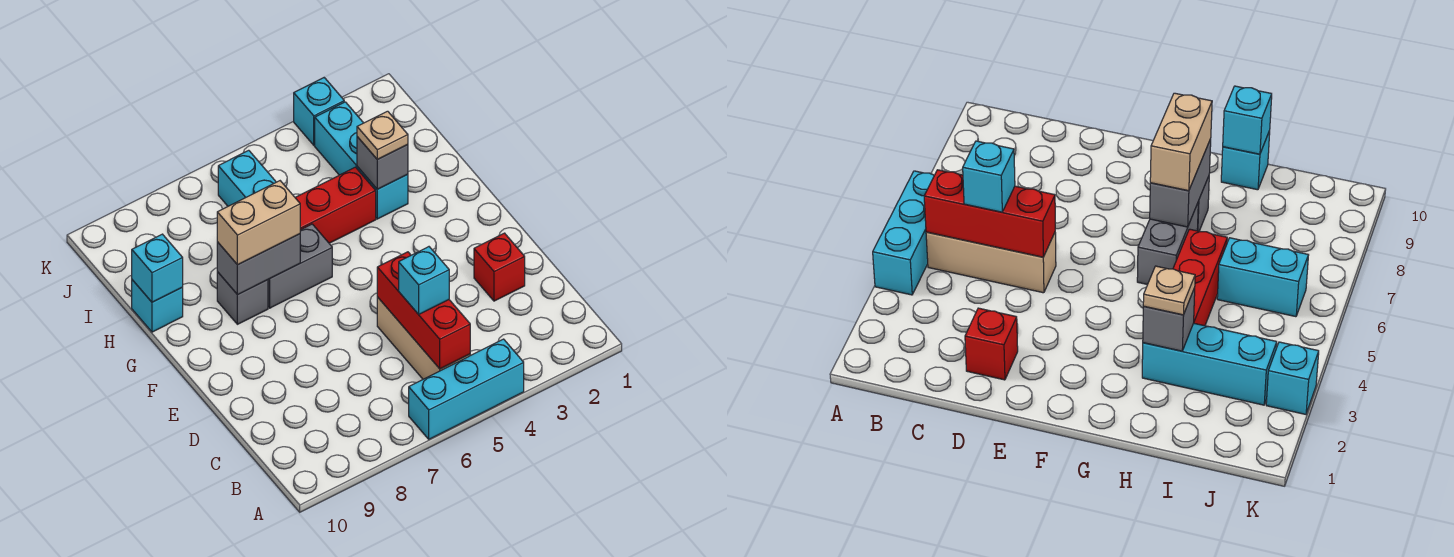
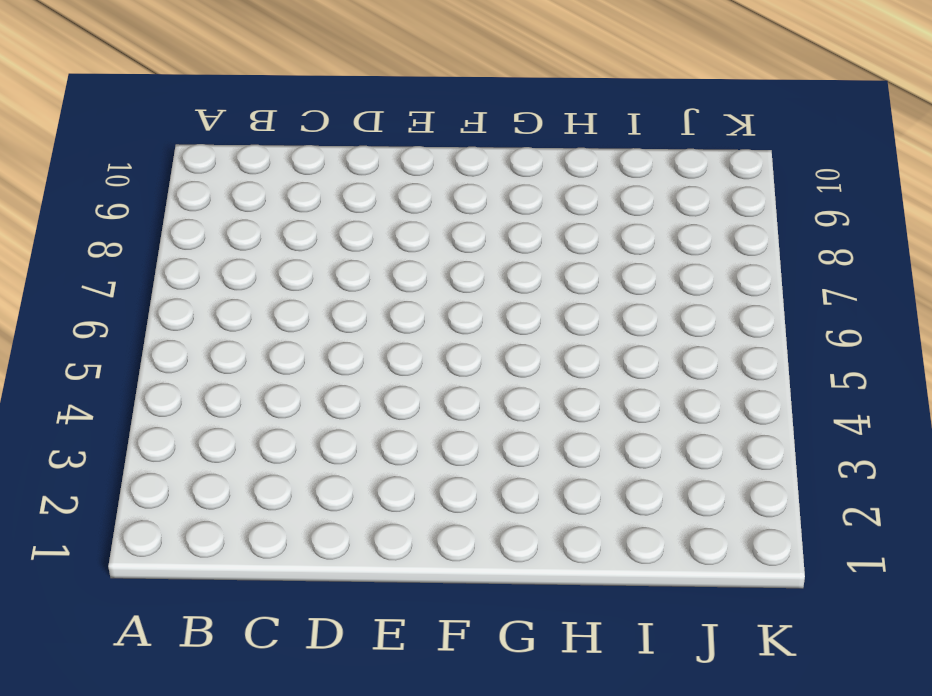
none -> cyan 1x3 brick [409,339,524,439]
none -> tan 1x3 brick [377,297,470,379]
none -> red 1x1 brick [474,233,525,301]

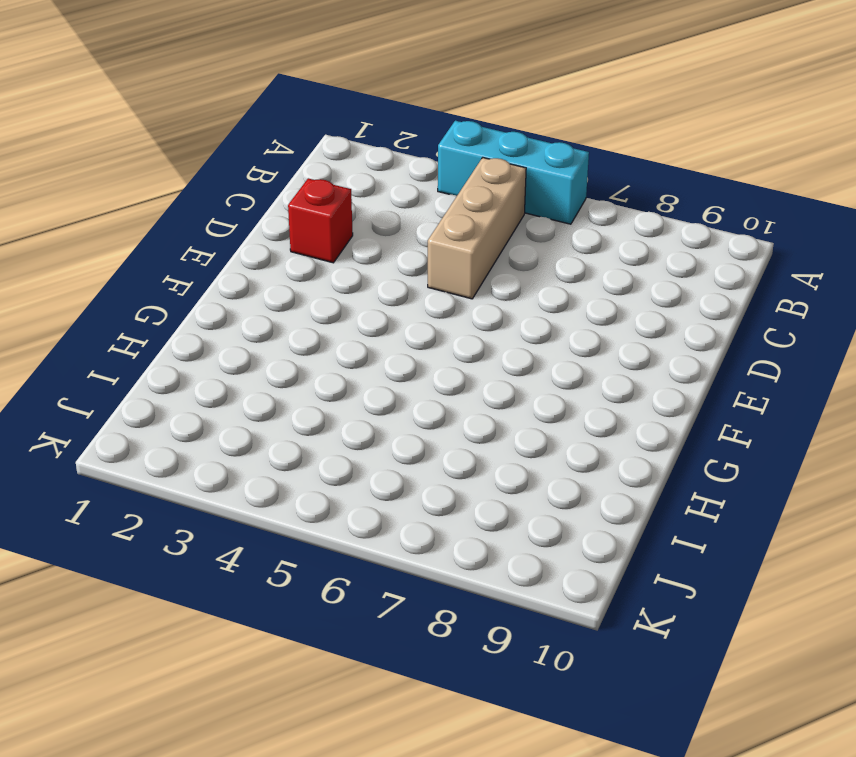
none -> grey 1x2 brick [268,224,332,308]
none -> grey 1x1 brick [217,272,268,324]
none -> cyan 1x3 brick [315,102,408,219]

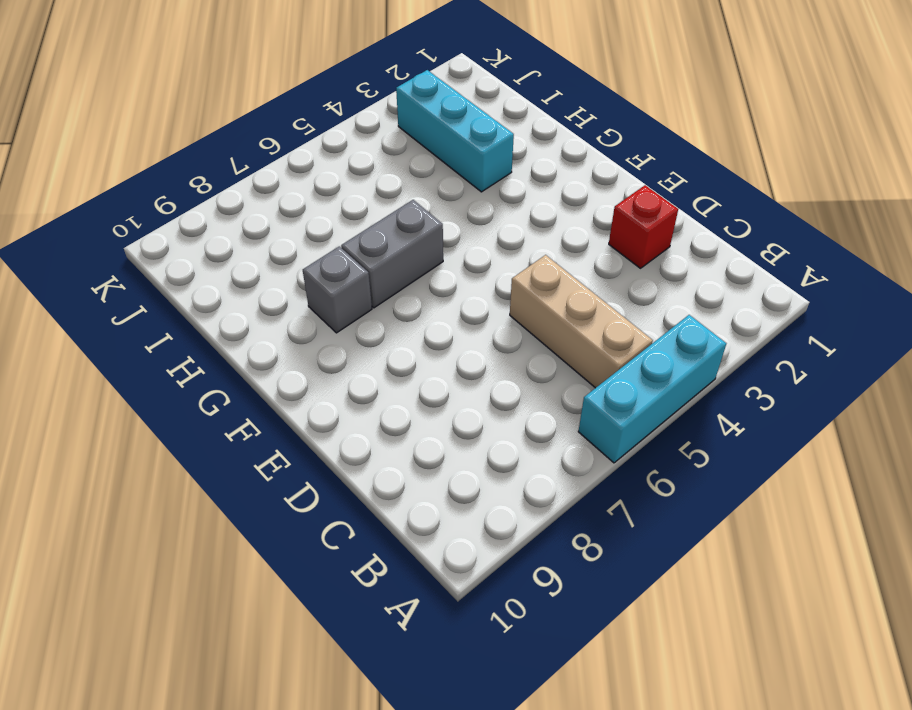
none -> red 1x3 brick [295,167,376,243]
none -> cyan 1x1 brick [132,280,183,332]
none -> cyan 1x2 brick [218,150,276,206]

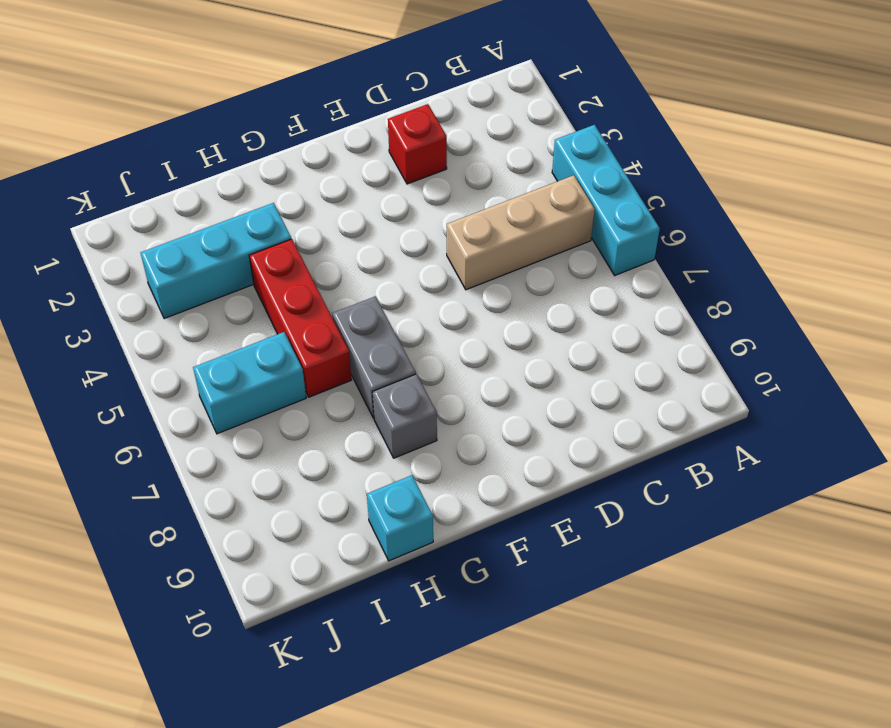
none -> cyan 1x1 brick [294,78,344,145]
none -> red 1x3 brick [377,252,470,369]
none -> grey 1x2 brick [217,234,300,295]

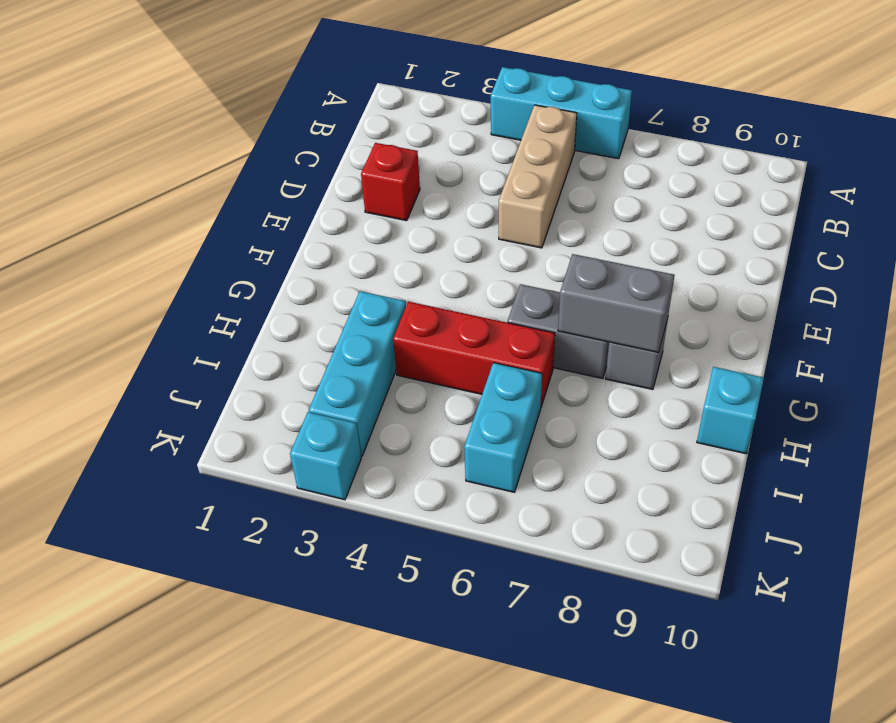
none -> red 1x3 brick [377,252,470,369]
none -> grey 1x1 brick [357,137,408,189]
none -> cyan 1x1 brick [132,234,183,302]

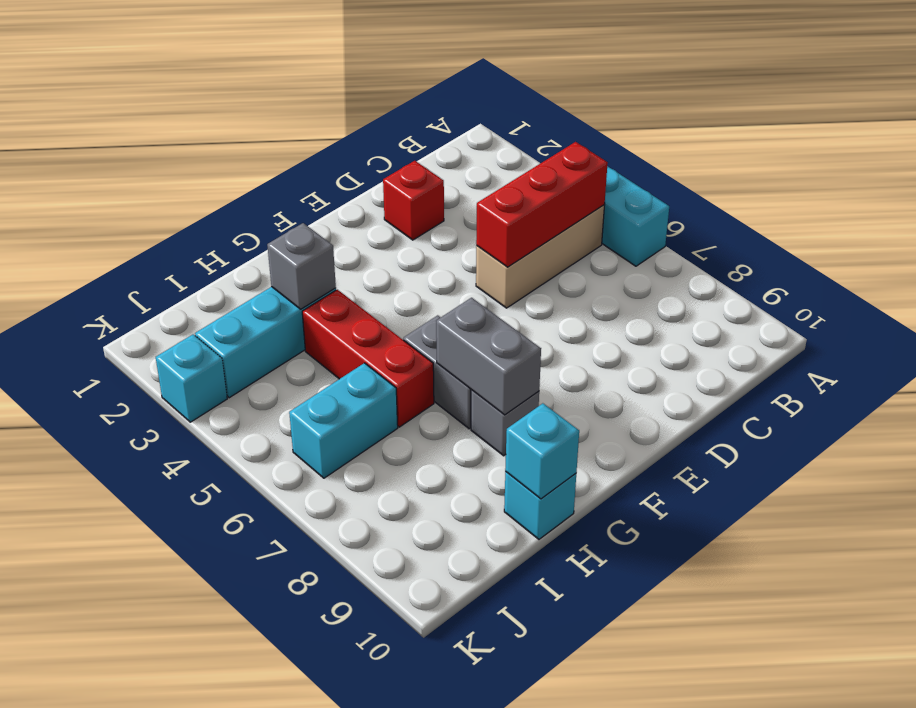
none -> cyan 1x1 brick [399,247,449,314]
none -> tan 1x2 brick [217,181,300,265]
none -> tan 1x1 plate [357,111,408,159]

